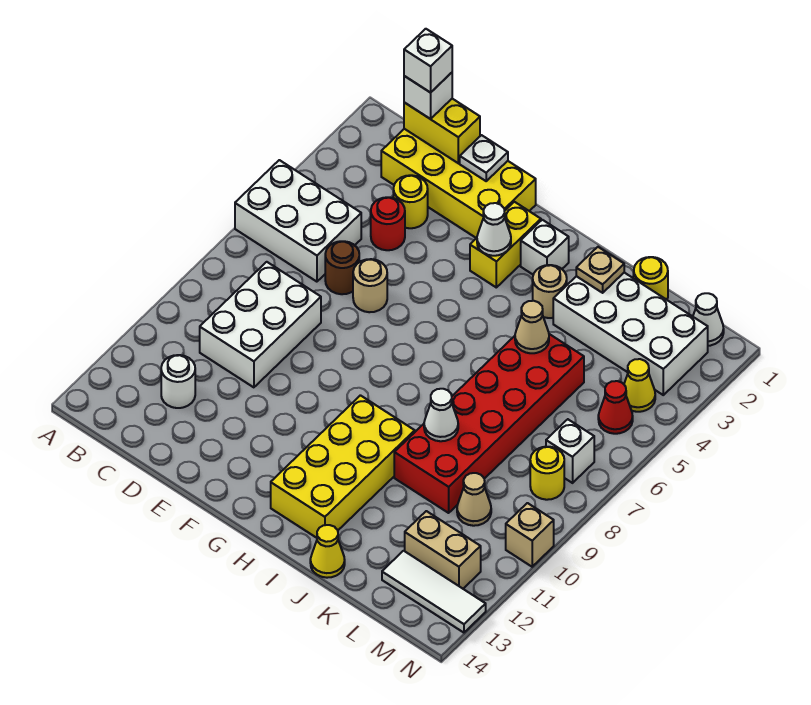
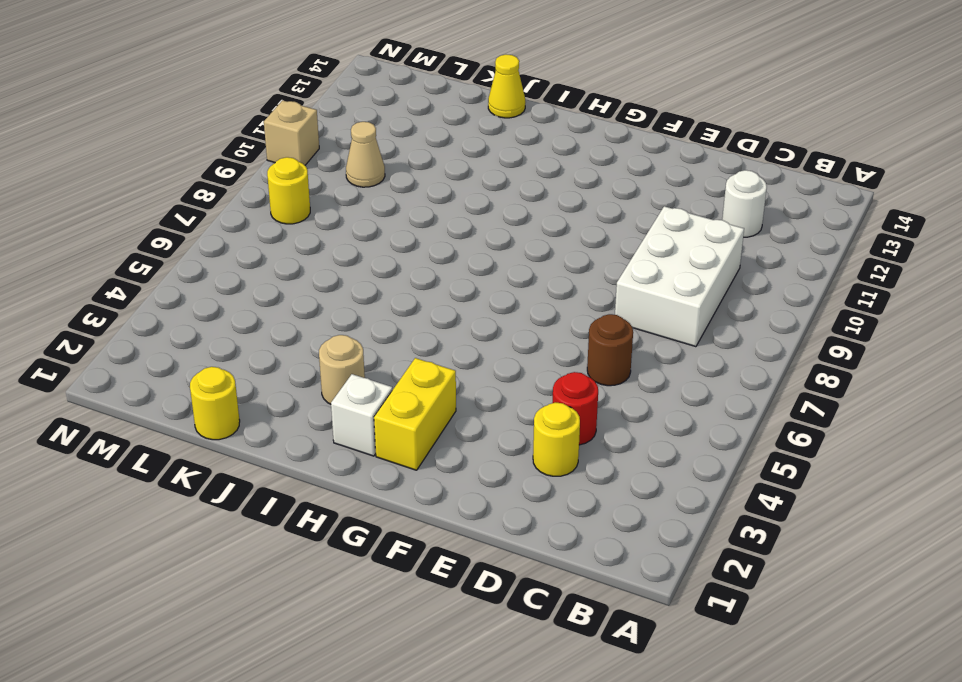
none -> white 2x3 brick [235,160,361,282]
none -> yellow 2x4 brick [381,129,536,238]
none -> tan 1x1 round brick [353,259,387,312]
none -> yellow 2x4 brick [271,395,415,538]

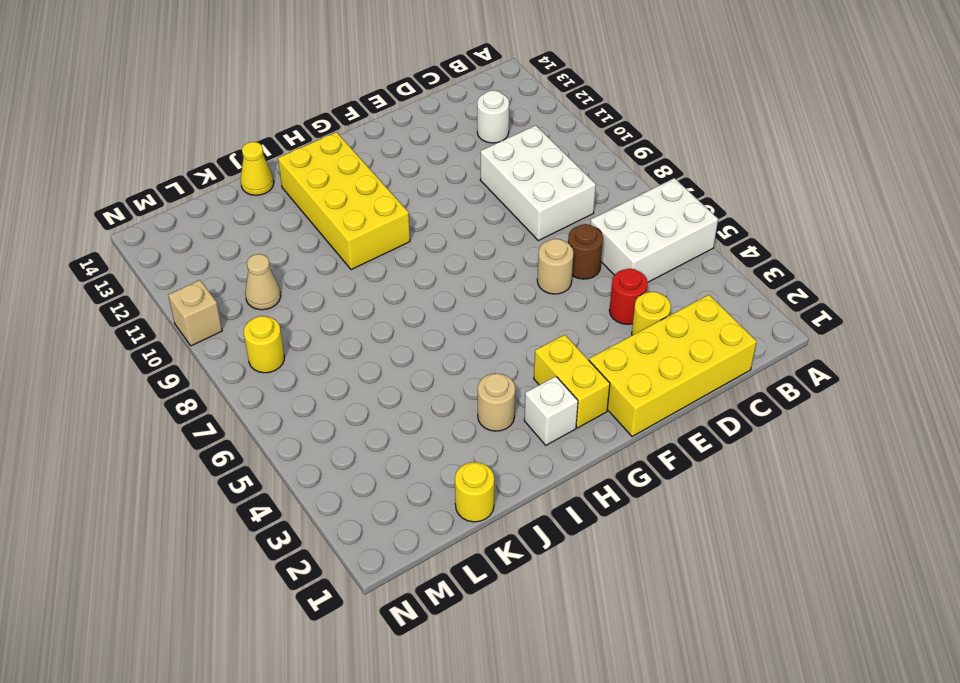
none -> white 2x4 brick [553,273,708,395]
none -> red 2x6 brick [394,334,584,513]
none -> tan 1x2 brick [405,511,481,589]
none -> white 1x3 tile [382,551,486,633]

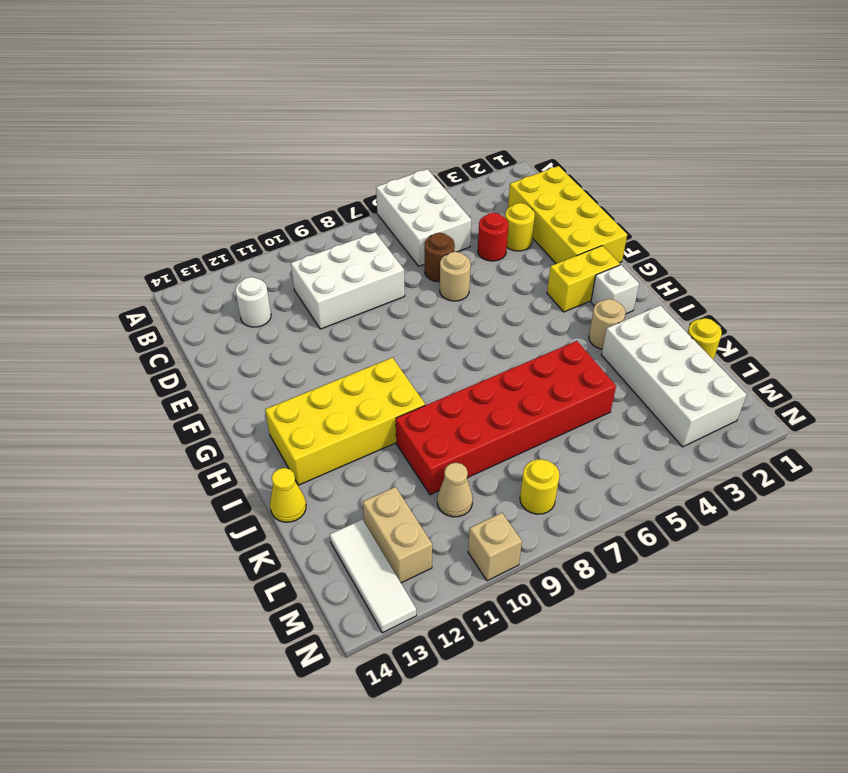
none -> white 1x1 cone [693,293,724,346]
none -> yellow 1x1 cone [624,359,655,412]
none -> red 1x1 cone [598,381,633,434]
none -> white 1x1 brick [546,419,594,483]

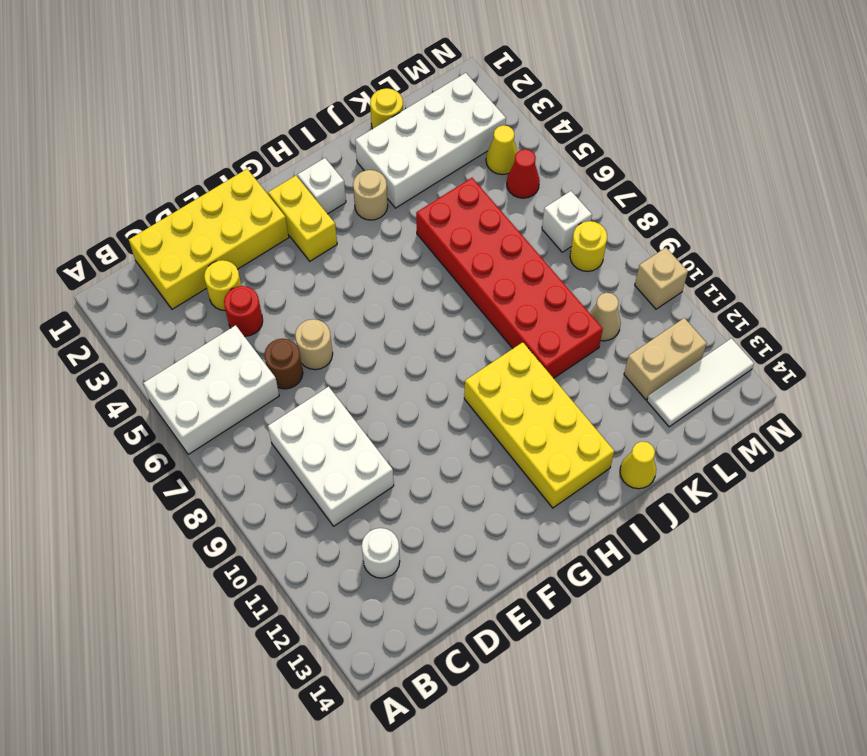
none -> white 1x1 cone [693,293,724,346]
none -> yellow 1x2 brick [404,99,480,163]
none -> white 1x1 plate [460,135,508,181]
none -> white 1x1 cone [477,203,511,256]

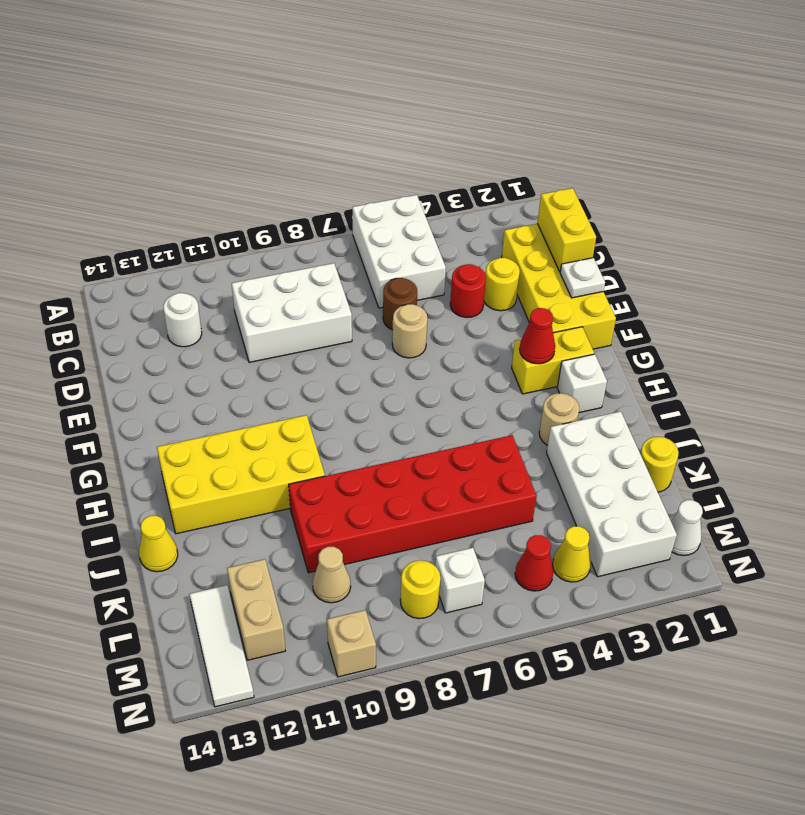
red 1x1 cone [520,308,555,364] -> white 1x1 cone [477,203,511,256]
none -> tan 1x1 plate [576,247,624,293]
none -> tan 1x1 cone [515,301,549,353]
none -> white 1x1 cone [424,389,458,441]
none -> white 1x1 brick [404,73,452,119]

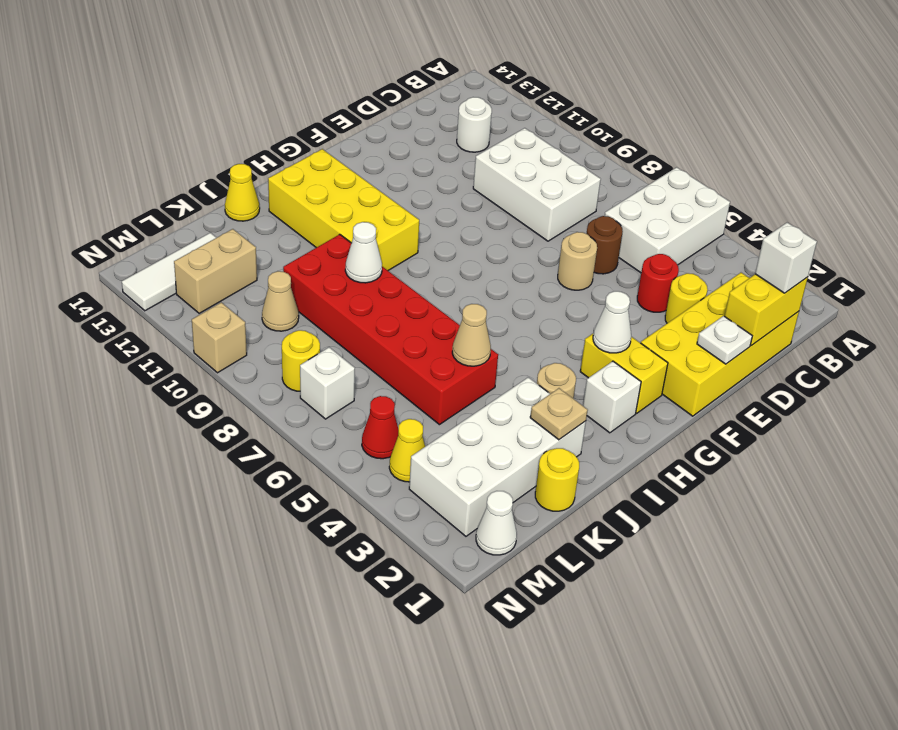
none -> white 1x1 brick [404,29,452,93]

